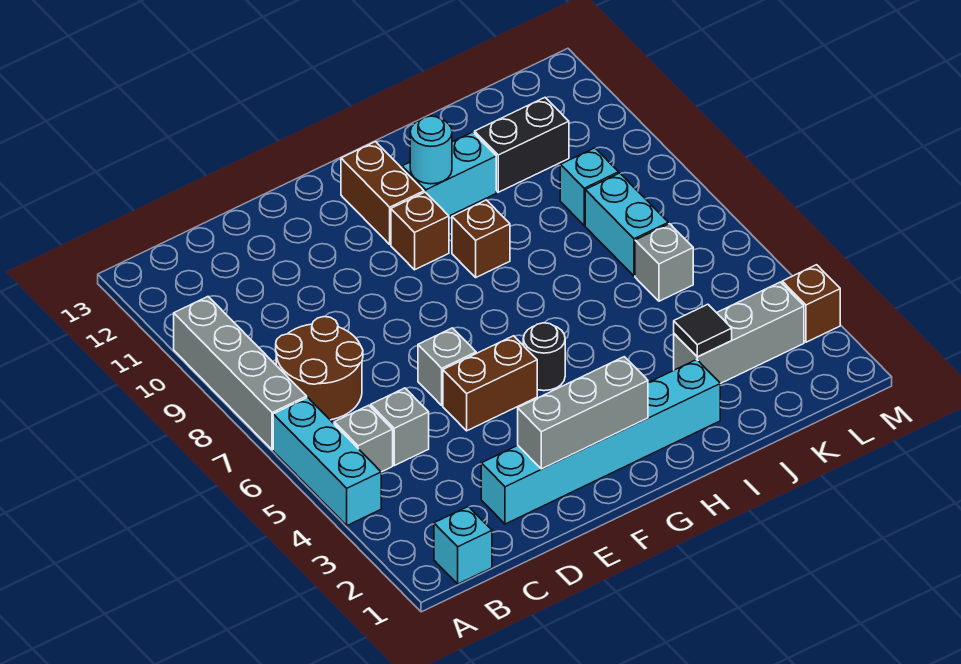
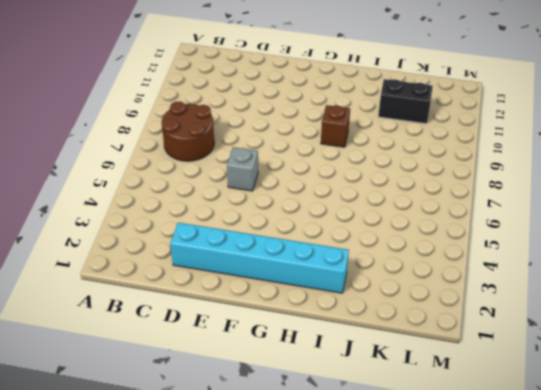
none -> cyan 1x3 brick [273,397,381,525]
none -> grey 1x4 brick [174,297,307,450]
none -> cyan 1x1 brick [434,506,492,584]

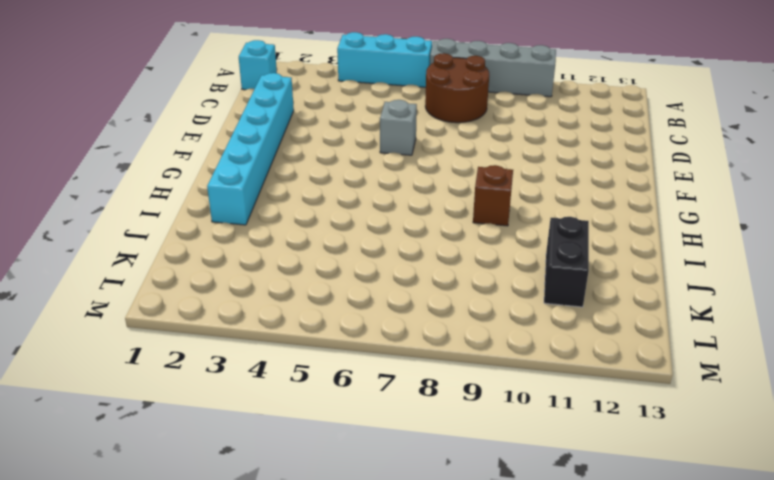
none -> grey 1x1 brick [334,405,393,472]
none -> grey 1x1 brick [371,388,429,466]
none -> brown 1x2 brick [443,336,537,431]

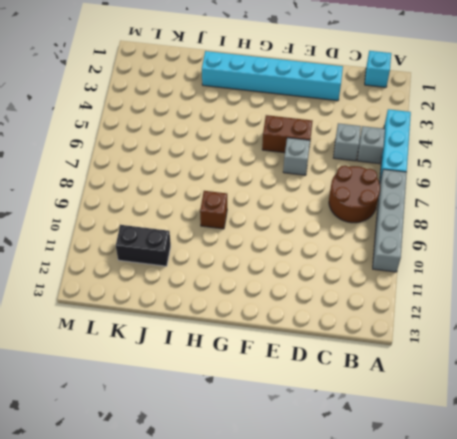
none -> black 1x1 round brick [523,323,565,391]
none -> brown 1x1 brick [391,192,449,270]
none -> brown 1x2 brick [341,142,424,244]

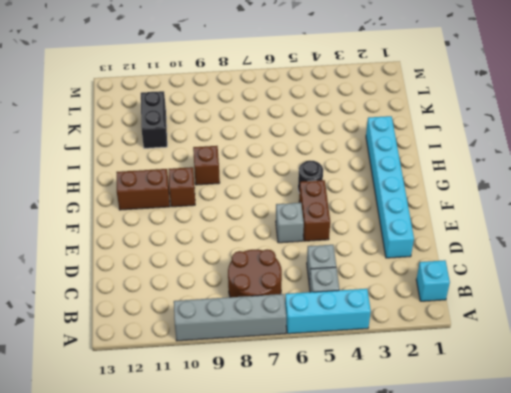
none -> cyan 1x2 brick [402,132,496,216]
none -> grey 1x3 brick [674,282,804,384]
none -> grey 1x1 brick [635,224,693,301]

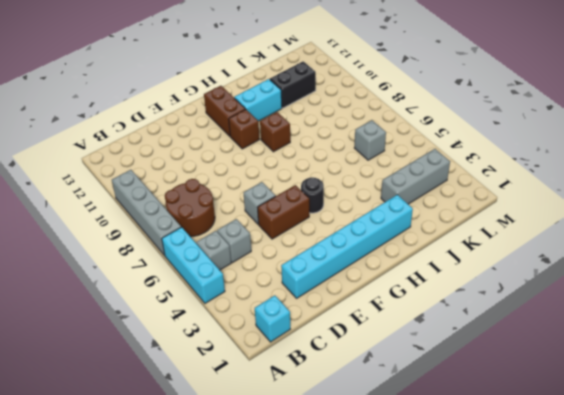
none -> cyan 1x2 brick [585,173,668,276]
none -> cyan 1x1 brick [560,148,619,225]
none -> brown 1x1 brick [782,265,840,342]

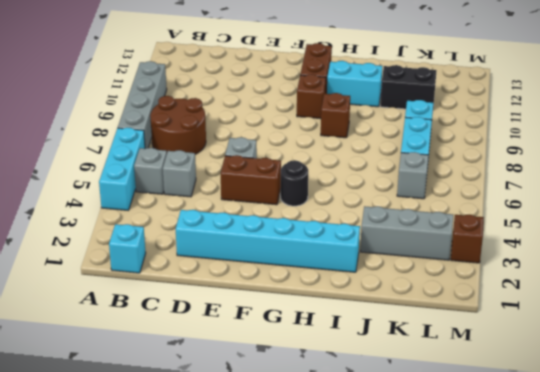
none -> grey 1x3 brick [518,357,648,469]
none -> cyan 1x1 round brick [410,116,452,184]
none -> black 1x1 tile [674,304,732,357]

